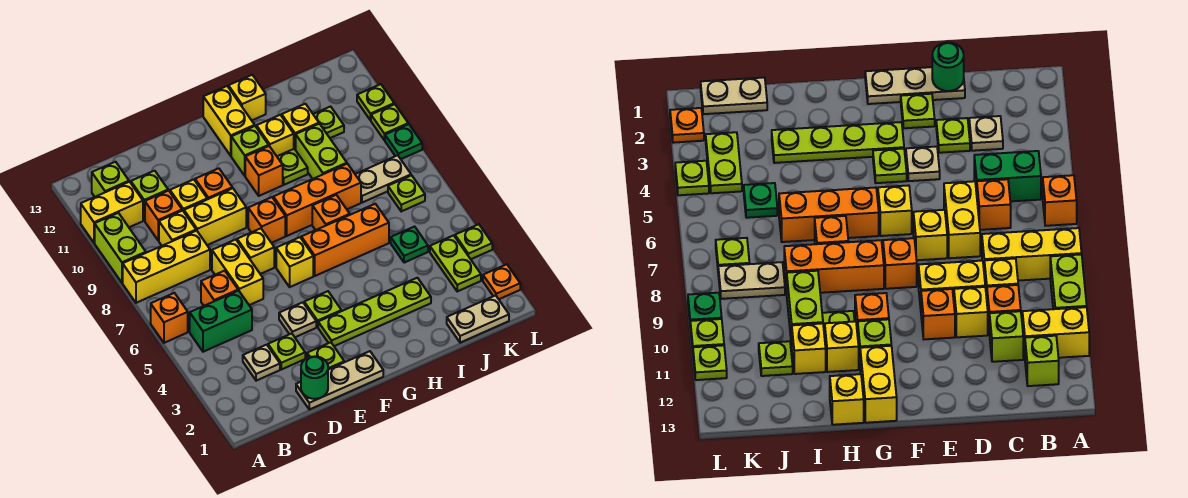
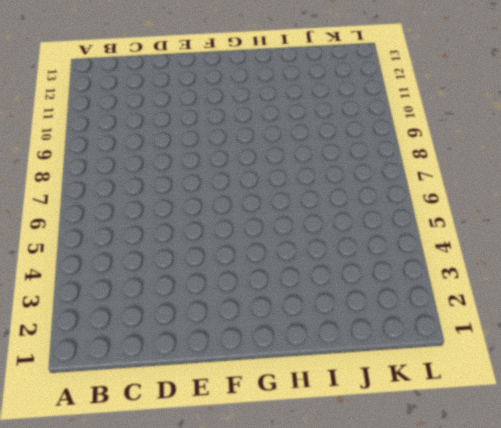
none -> orange 1x1 brick [151,293,188,343]
none -> yellow 1x3 brick [123,231,210,303]
none -> lime 1x2 brick [95,213,146,283]
none -> yellow 1x2 brick [81,182,143,243]

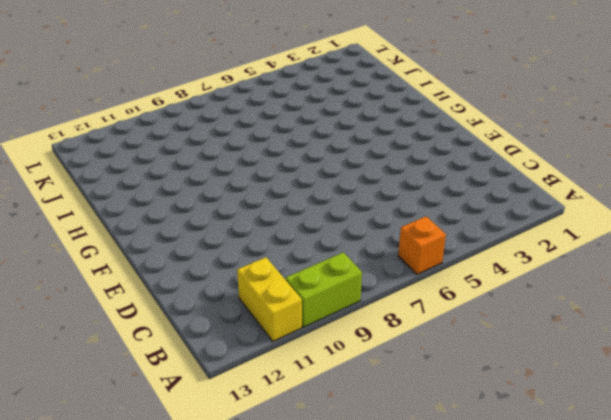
none -> yellow 1x3 brick [123,231,210,303]
none -> green 1x2 brick [190,291,252,352]
none -> lime 1x1 brick [92,162,129,197]
none -> tan 1x1 plate [243,345,280,381]

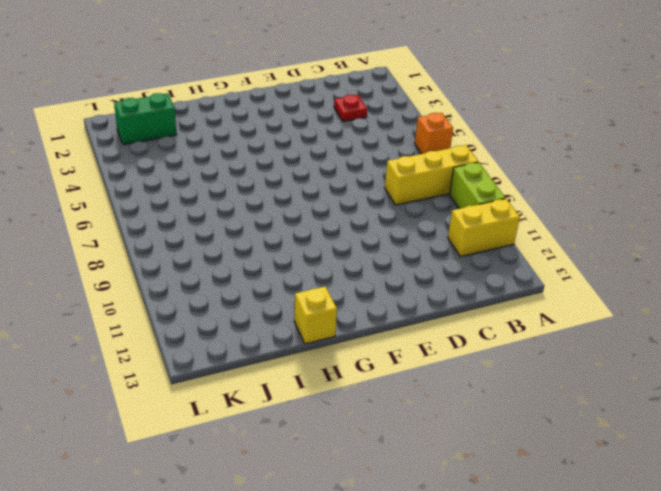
red 1x1 plate [334,95,367,122] -> tan 1x1 plate [243,345,280,381]
green 1x2 brick [114,93,177,145] -> green 1x2 brick moved to [190,291,252,352]
none -> lime 1x1 brick [92,162,129,197]
none -> orange 1x1 brick [201,271,238,306]
none -> yellow 1x1 brick [159,211,196,246]
none -> orange 1x1 brick [145,191,182,240]

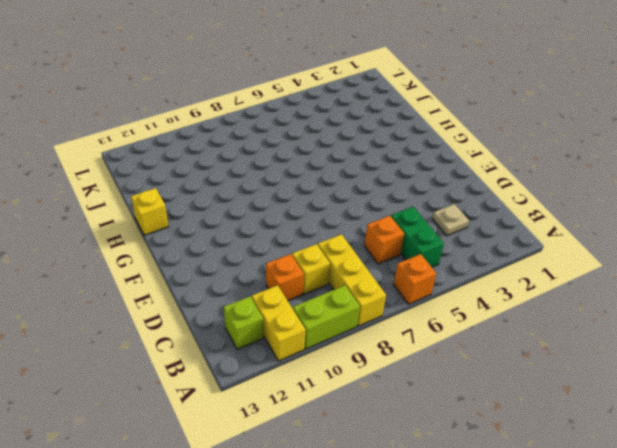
none -> lime 1x1 brick [131,171,168,220]
none -> tan 1x3 plate [296,351,383,409]
none -> lime 1x1 plate [268,333,305,369]
none -> yellow 1x2 brick [212,240,263,305]

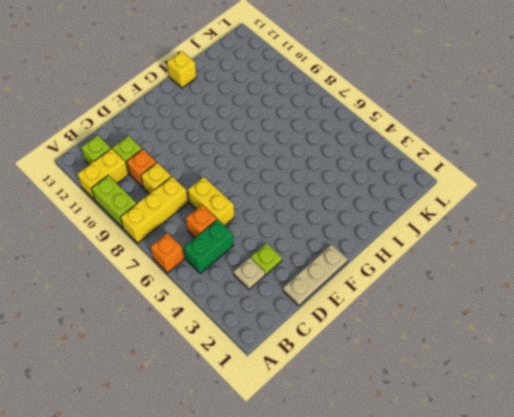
none -> yellow 1x2 brick [184,188,246,245]
none -> yellow 1x1 brick [170,179,207,211]
none -> lime 1x1 plate [307,342,344,369]
none -> tan 1x1 plate [279,302,316,337]

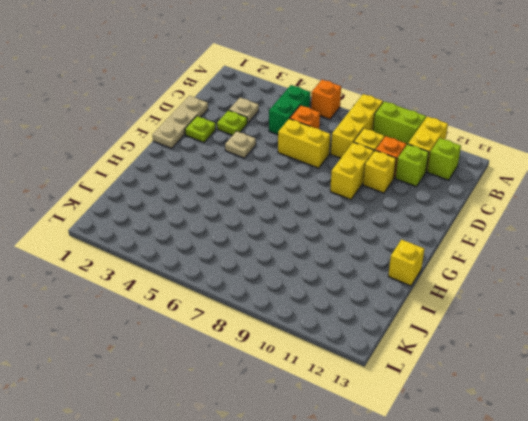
none -> yellow 1x1 brick [237,228,274,274]
none -> orange 1x1 brick [195,168,232,199]
none -> lime 1x4 plate [318,278,431,346]
none -> lime 1x1 plate [304,291,341,327]

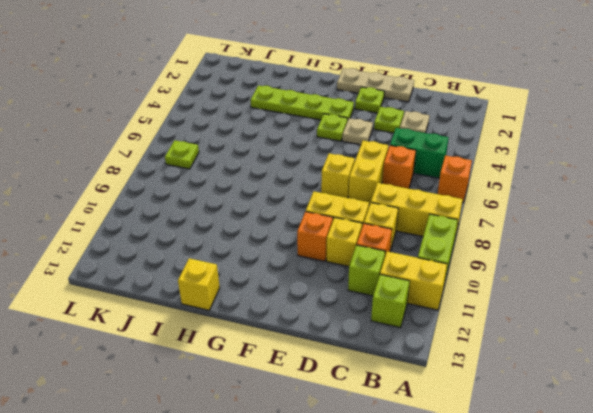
none -> yellow 1x1 brick [276,237,313,287]
none -> orange 1x1 brick [248,197,285,243]
none -> orange 1x3 brick [301,204,389,276]
none -> orange 1x3 brick [273,164,361,236]

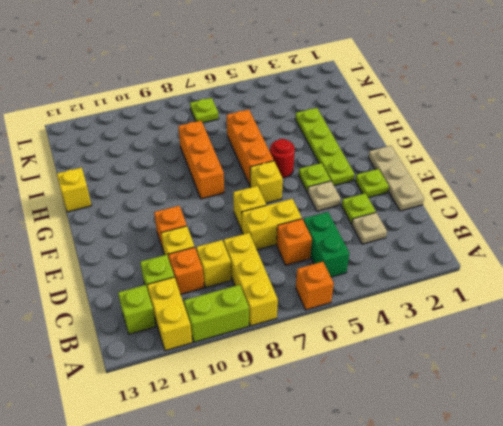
red 1x1 round brick [270,139,295,178] -> none
none -> yellow 1x2 brick [184,188,246,245]
none -> orange 1x1 brick [248,197,285,243]
none -> orange 1x1 brick [245,146,283,196]
none -> lime 1x1 brick [231,126,269,176]

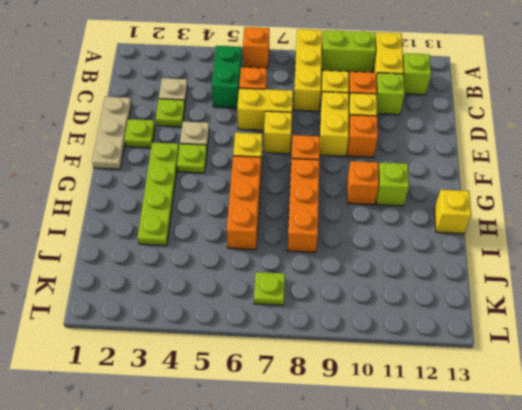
none -> yellow 1x2 brick [203,86,255,156]
none -> orange 1x1 brick [312,195,350,230]
none -> lime 1x1 plate [277,149,308,185]
none -> yellow 1x1 brick [257,115,294,156]

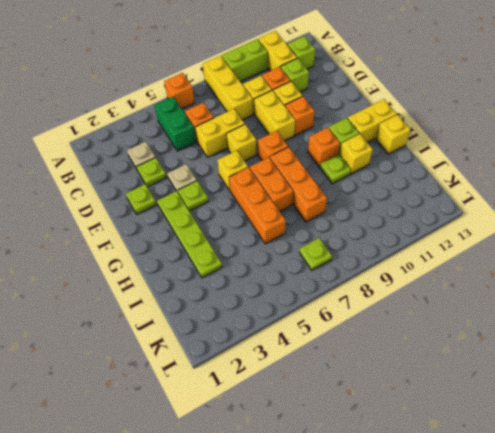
orange 1x2 brick [250,157,293,211] -> orange 1x1 brick [312,195,350,230]
none -> tan 1x3 plate [296,351,383,409]
none -> lime 1x2 brick [296,124,347,179]
none -> yellow 1x1 brick [282,104,319,150]
none -> tan 1x2 plate [447,295,509,343]

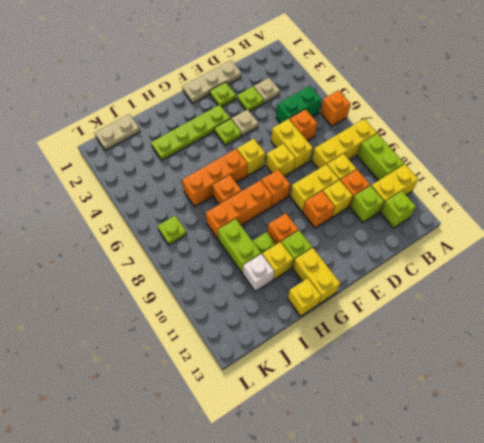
white 1x1 brick [243,254,274,292] -> yellow 1x1 brick [282,104,319,150]
none -> green 1x1 plate [391,227,428,263]
none -> tan 1x2 plate [355,155,411,203]
none -> lime 1x1 plate [313,107,344,138]
none -> lime 1x2 plate [430,235,481,291]

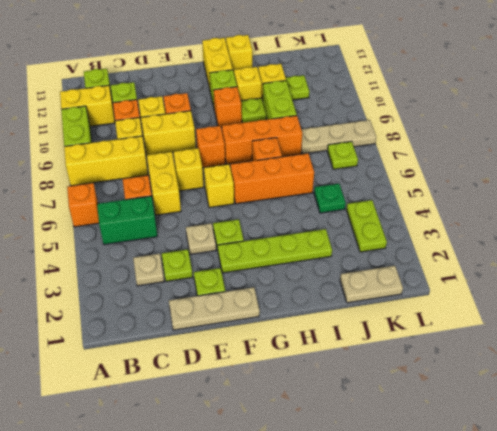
tan 1x3 plate [301,120,376,154] -> tan 1x2 plate [355,155,411,203]
none -> orange 1x1 plate [483,264,520,299]
none -> lime 1x1 plate [455,224,492,259]
none -> green 1x1 plate [385,124,422,159]
none -> lime 1x1 plate [371,104,408,140]

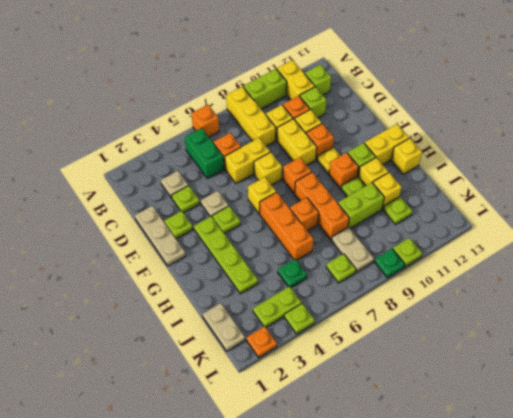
yellow 1x1 plate [317,147,340,174] -> none
none -> lime 1x1 plate [357,84,394,120]
none -> green 1x1 round brick [301,356,328,399]

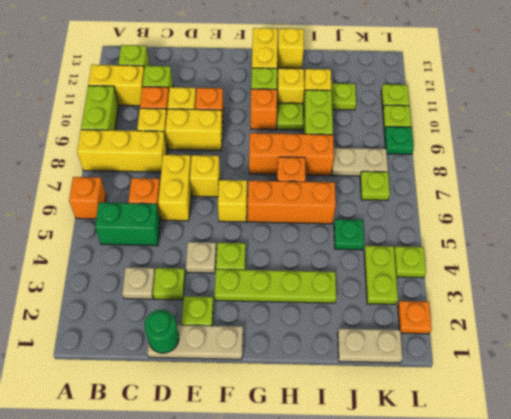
none -> orange 1x1 brick [248,197,285,243]

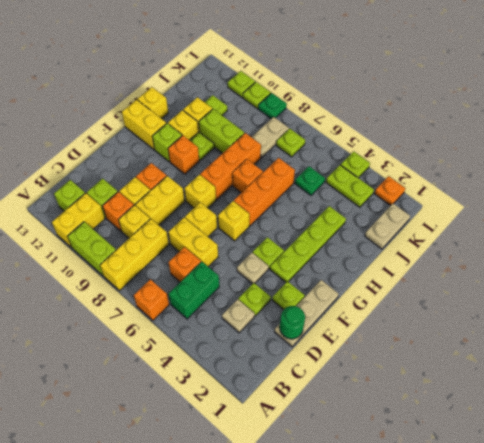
yellow 1x1 brick [184,175,216,208] -> orange 1x1 brick [248,197,285,243]

